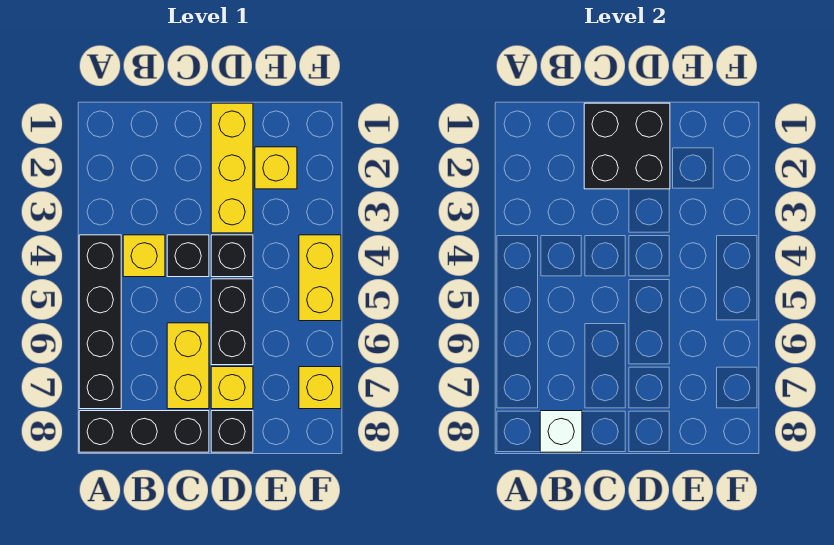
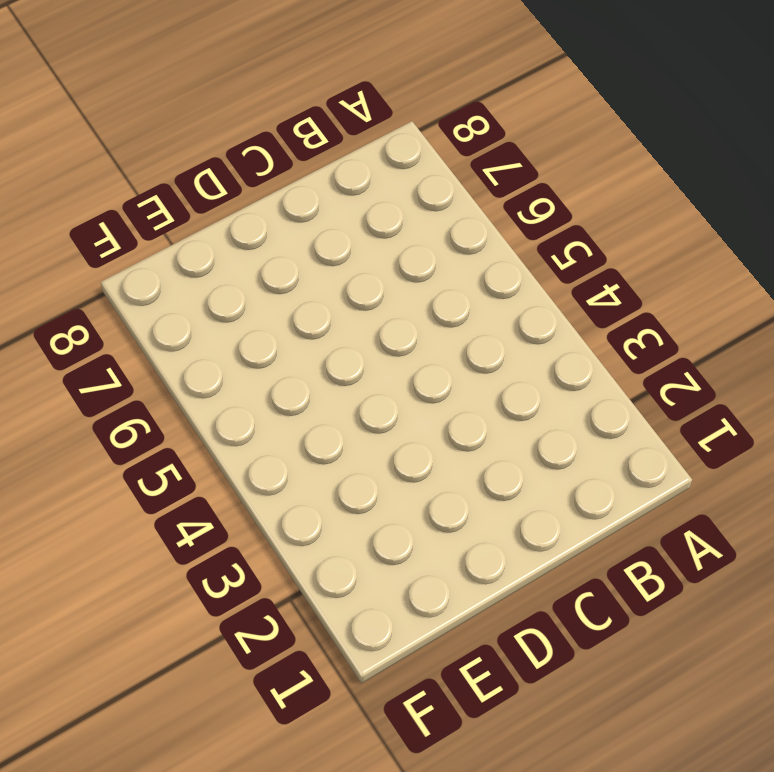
none -> black 1x4 brick [79,235,121,409]
none -> black 1x3 brick [79,411,209,452]
none -> yellow 1x1 brick [123,235,165,277]

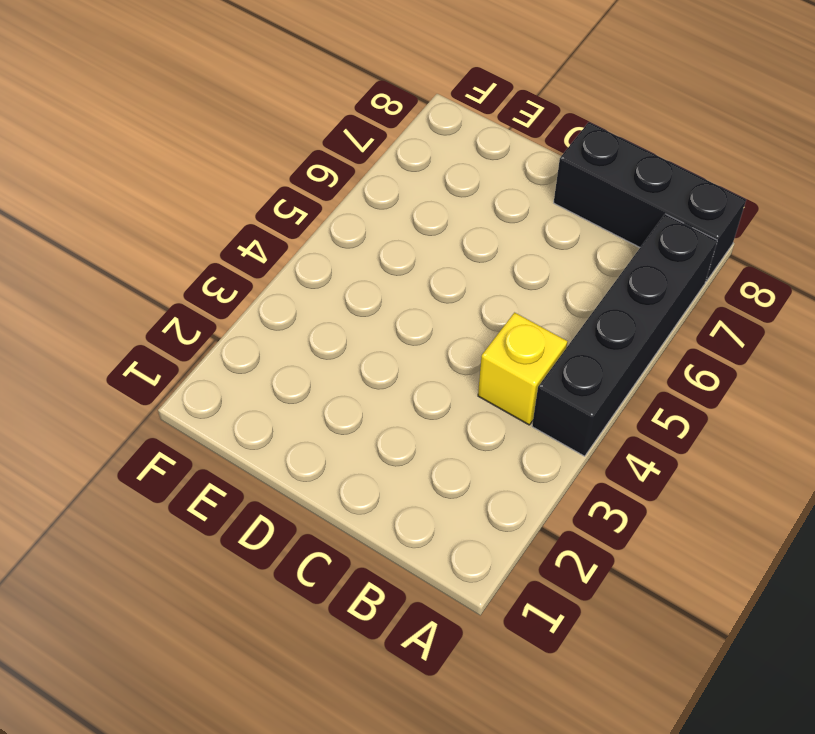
none -> black 1x1 brick [167,235,209,277]
none -> yellow 1x2 brick [167,323,209,409]
none -> yellow 1x3 brick [211,103,253,233]

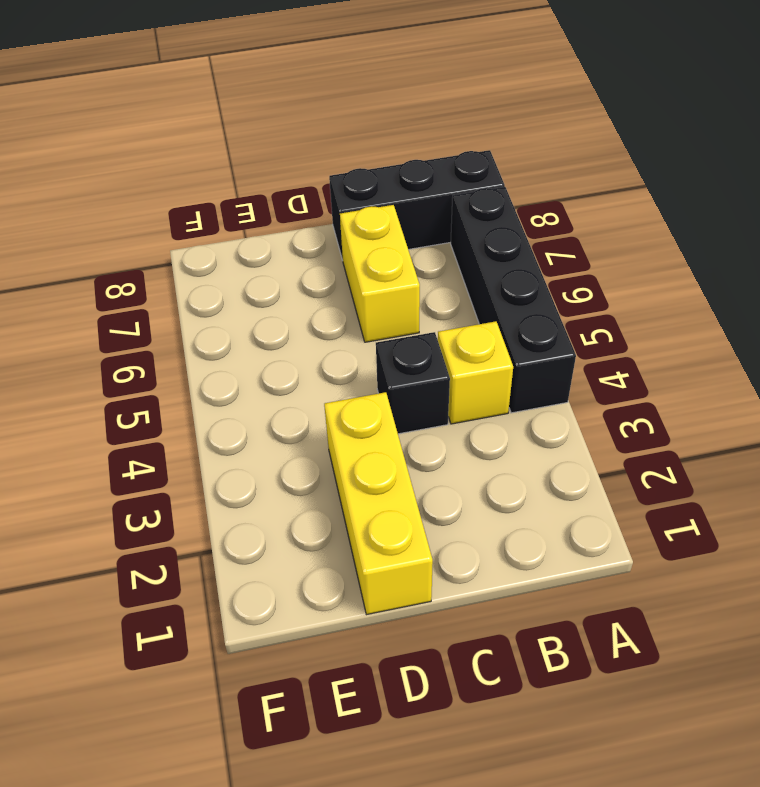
none -> black 1x1 brick [211,235,253,277]
none -> black 1x2 brick [211,279,253,365]
none -> yellow 1x1 brick [211,367,253,409]

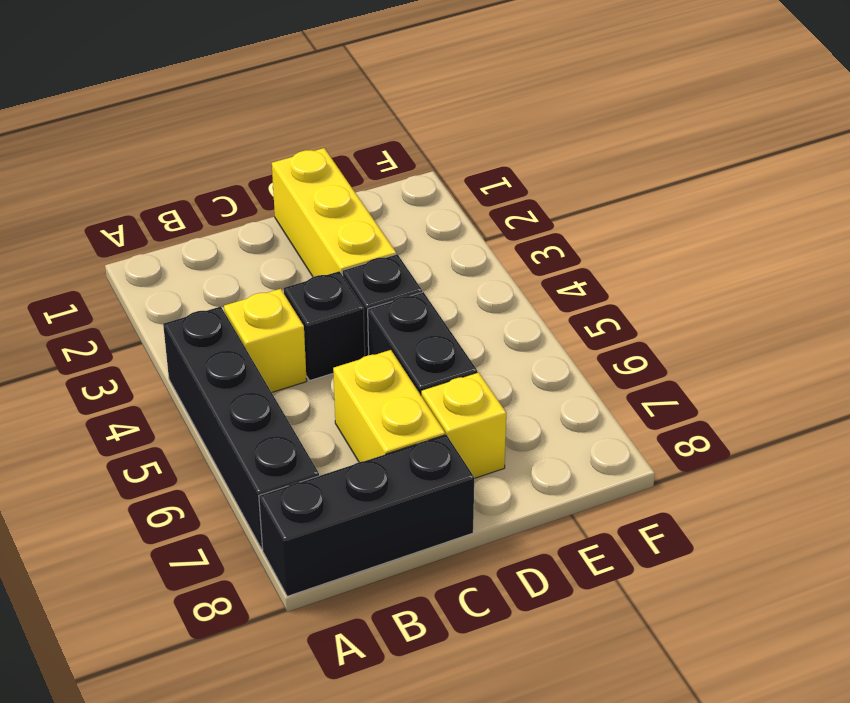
none -> black 1x1 brick [211,411,253,452]
none -> yellow 1x1 brick [255,147,297,189]
none -> yellow 1x2 brick [299,235,341,321]

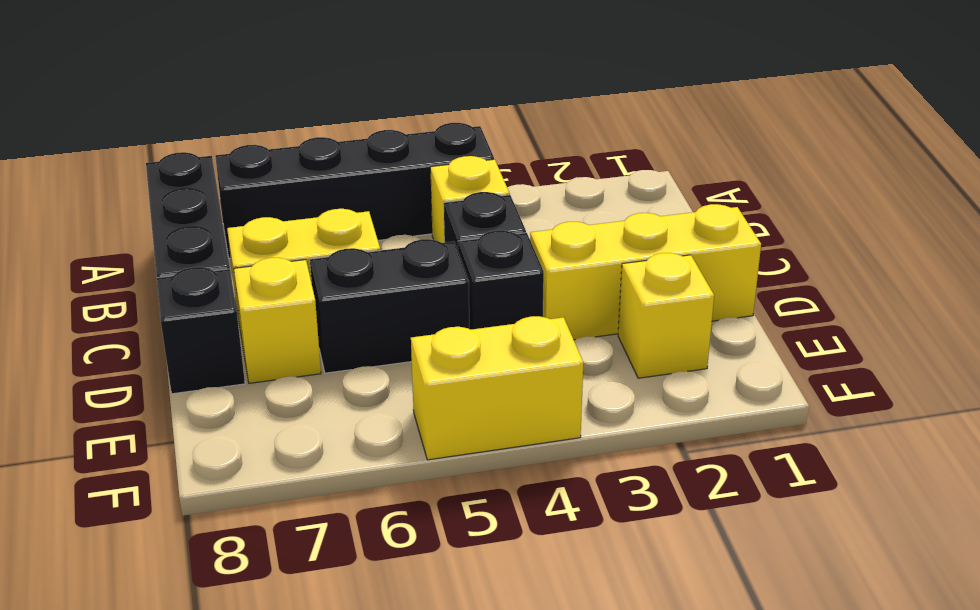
none -> yellow 1x1 brick [299,367,341,409]
none -> white 1x1 brick [540,411,582,452]
none -> black 2x2 brick [584,103,670,189]

